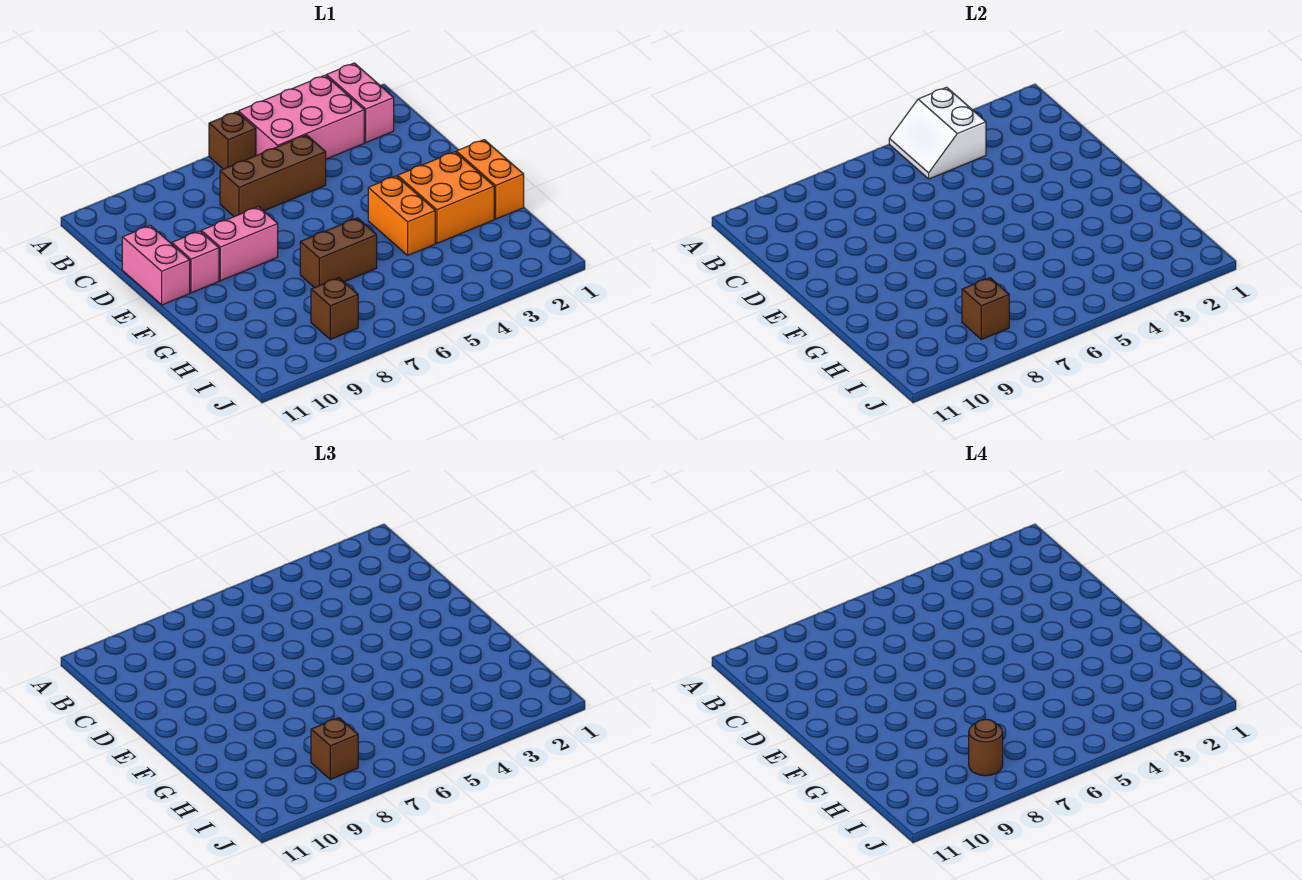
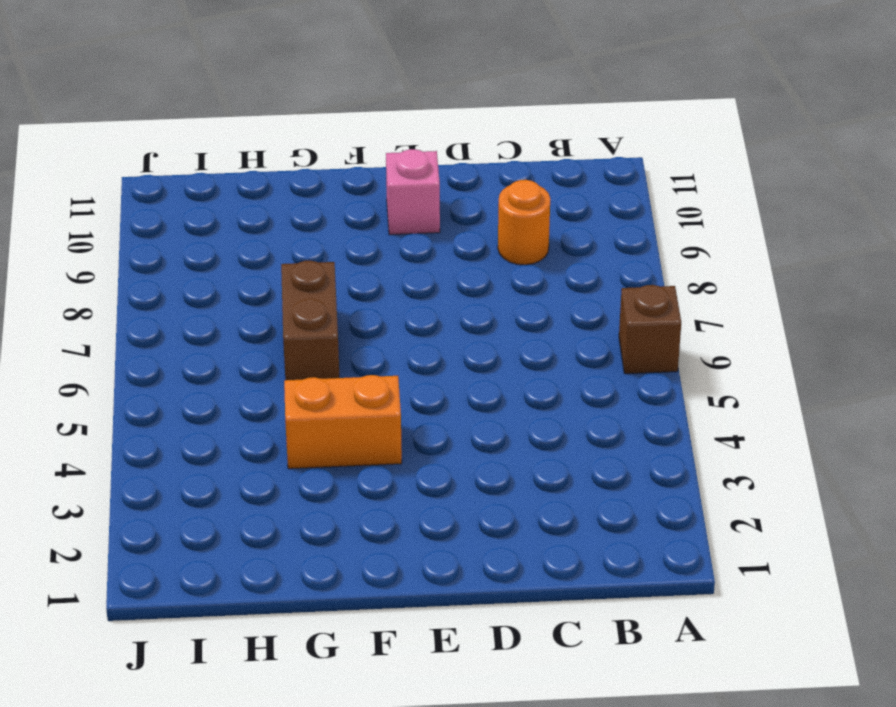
orange 1x1 round brick [498,180,550,265] -> none
none -> pink 1x2 brick [326,63,394,142]
none -> pink 2x3 brick [238,75,364,159]
none -> brown 1x3 brick [220,135,326,217]

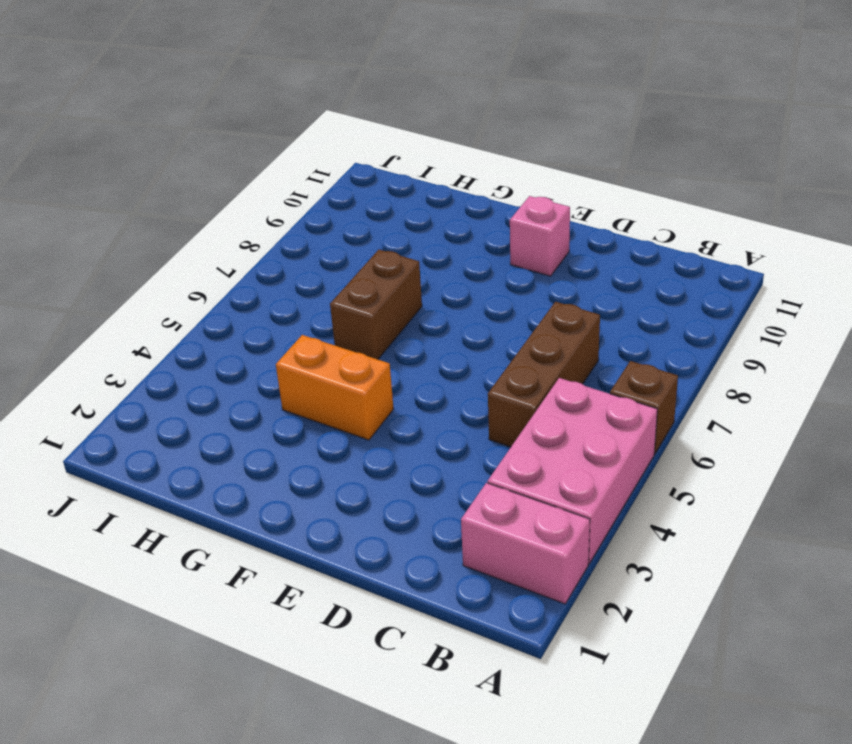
none -> pink 1x2 brick [122,225,190,305]
none -> pink 1x2 brick [201,207,278,281]
none -> orange 1x2 brick [456,140,524,219]

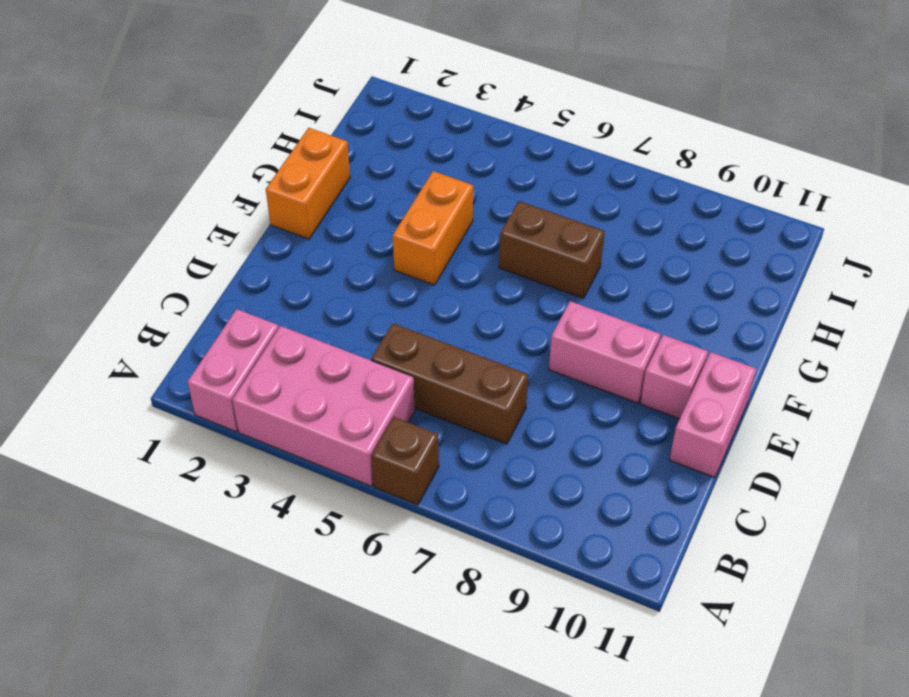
none -> orange 2x2 brick [398,152,494,243]
none -> brown 1x1 brick [311,278,358,339]
none -> white 2x2 slope [889,87,986,179]

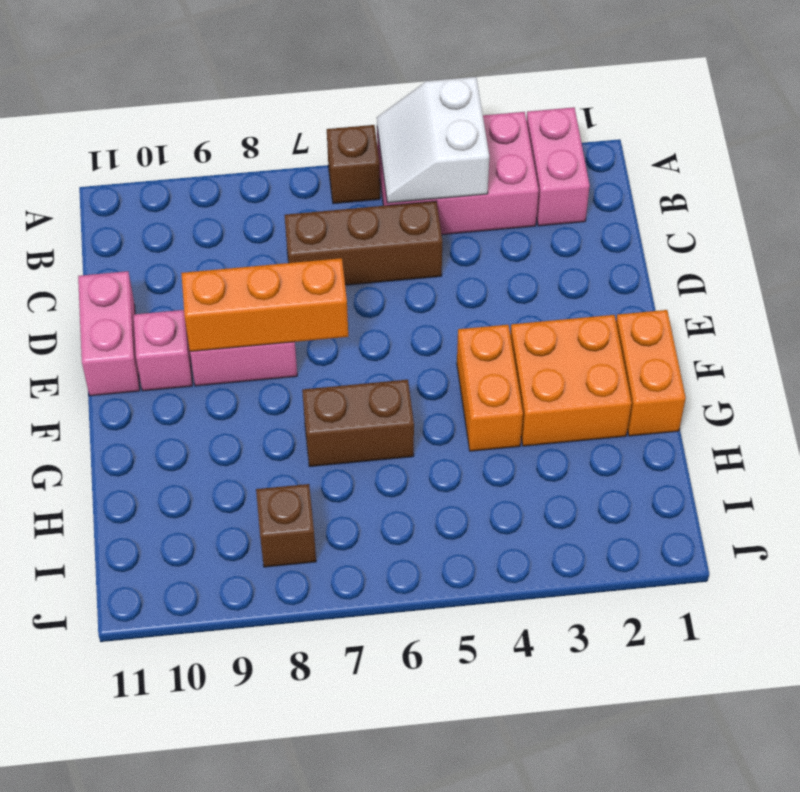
orange 1x3 brick [181,258,348,351] -> none
none -> brown 1x1 brick [962,278,1009,339]
none -> brown 1x1 brick [311,718,358,779]
none -> brown 1x1 round brick [969,719,1003,776]

